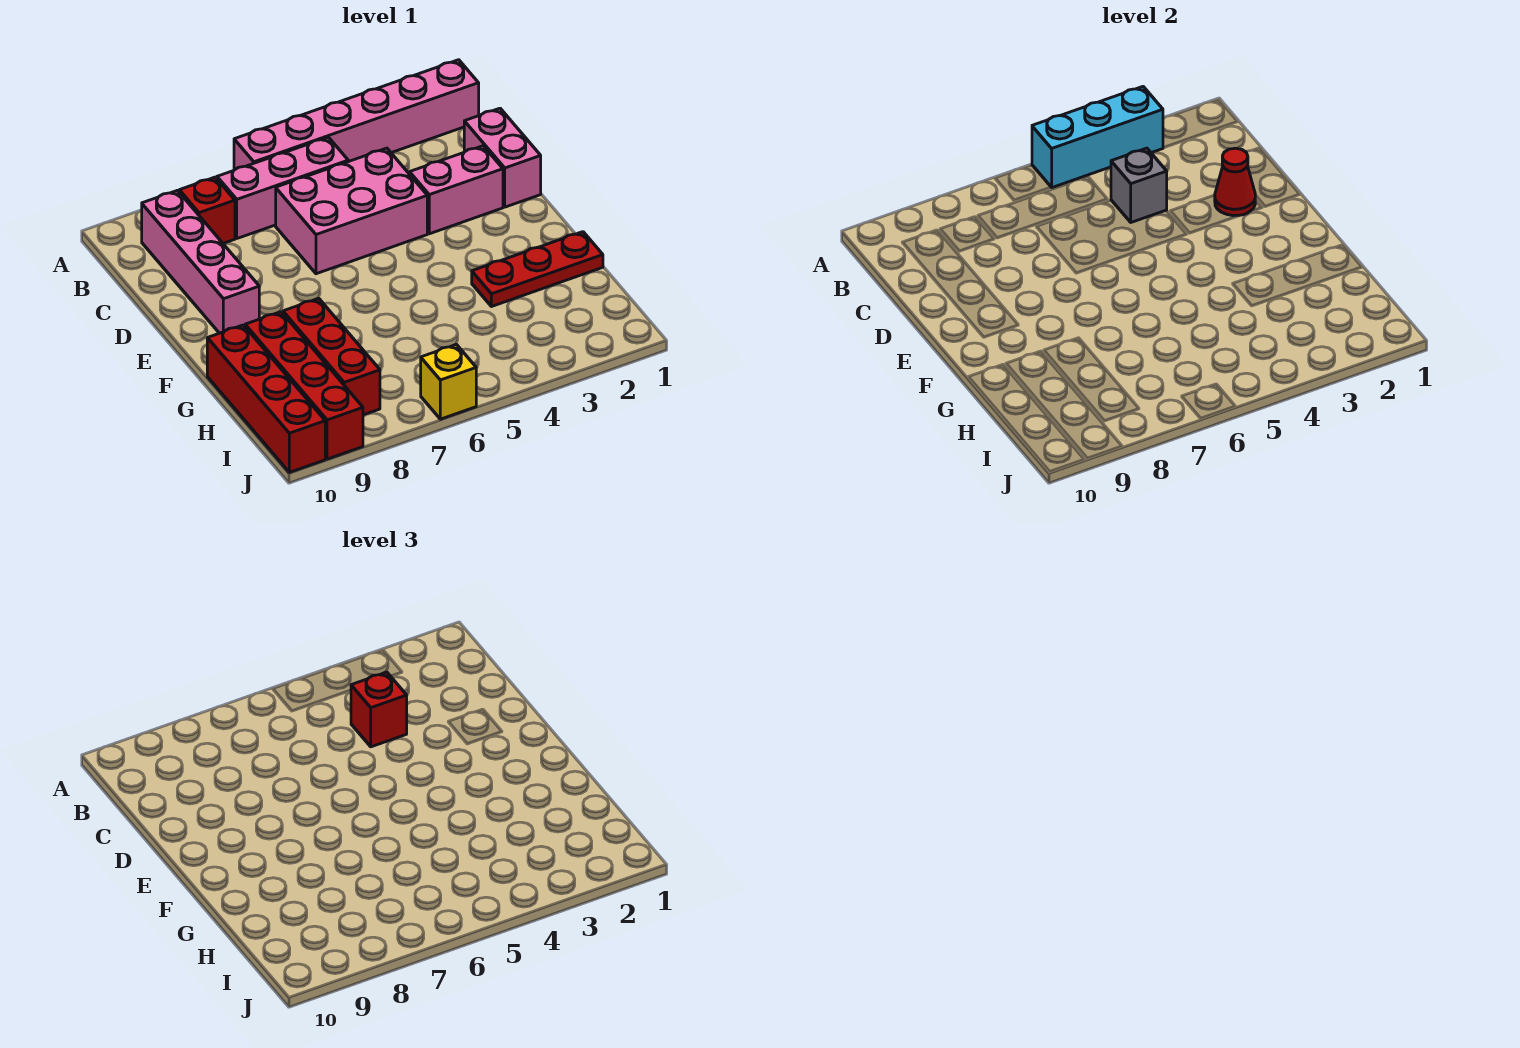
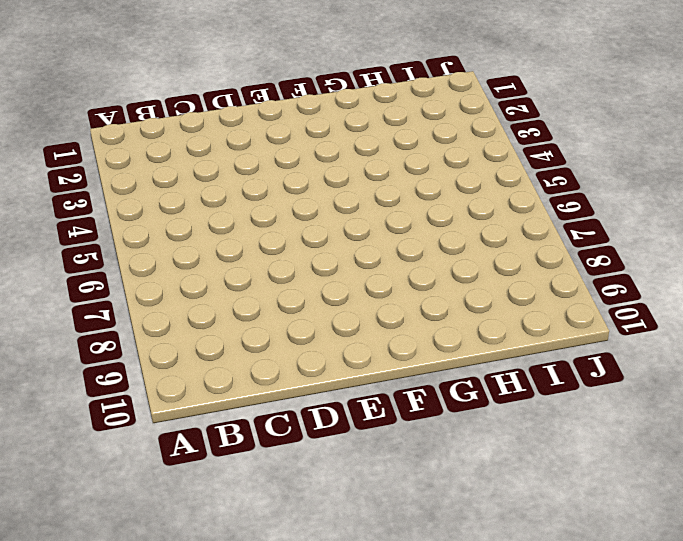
none -> pink 1x6 brick [234,60,479,170]
none -> pink 1x3 brick [217,137,348,238]
none -> red 1x1 brick [179,177,235,243]

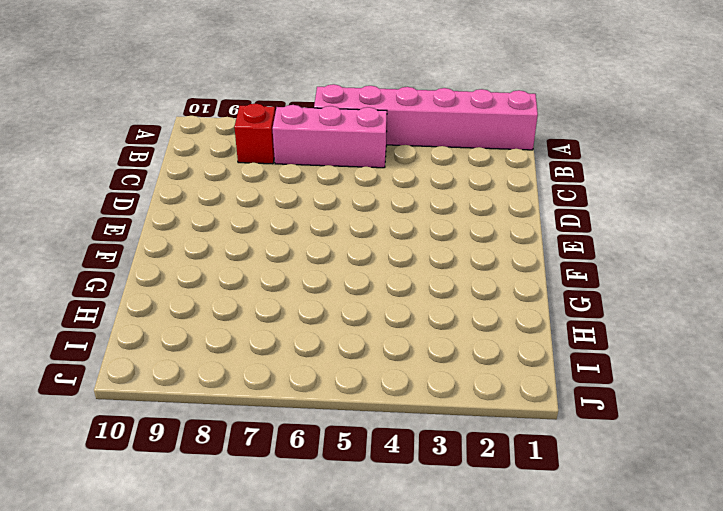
none -> pink 1x4 brick [142,190,259,333]
none -> pink 1x2 brick [464,108,541,207]
none -> pink 2x3 brick [276,148,427,274]

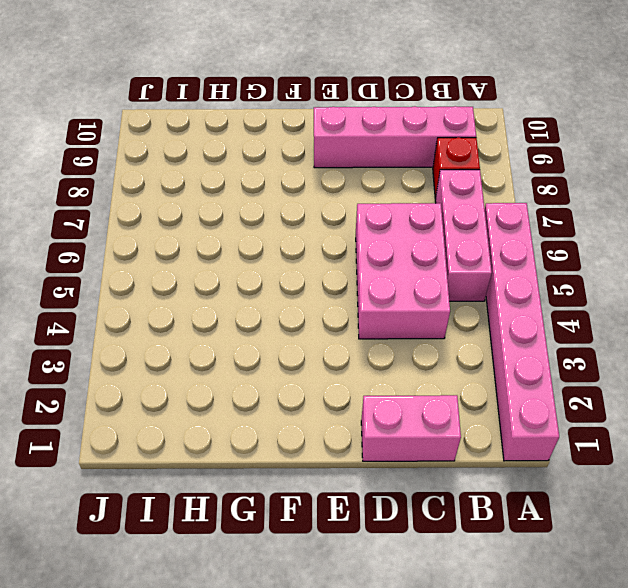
none -> pink 1x2 brick [410,146,503,234]
none -> red 1x3 plate [472,232,603,307]
none -> red 1x3 brick [283,298,380,415]

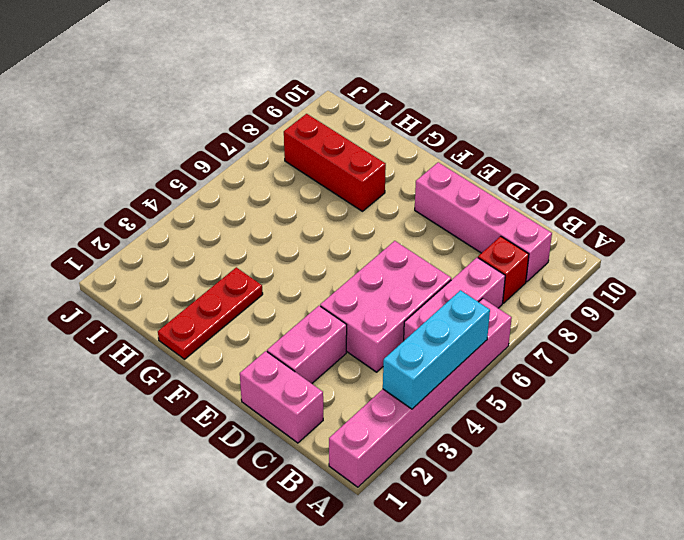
none -> red 1x4 brick [245,312,363,459]
none -> red 1x4 brick [207,325,325,472]
none -> yellow 1x1 brick [421,345,476,419]

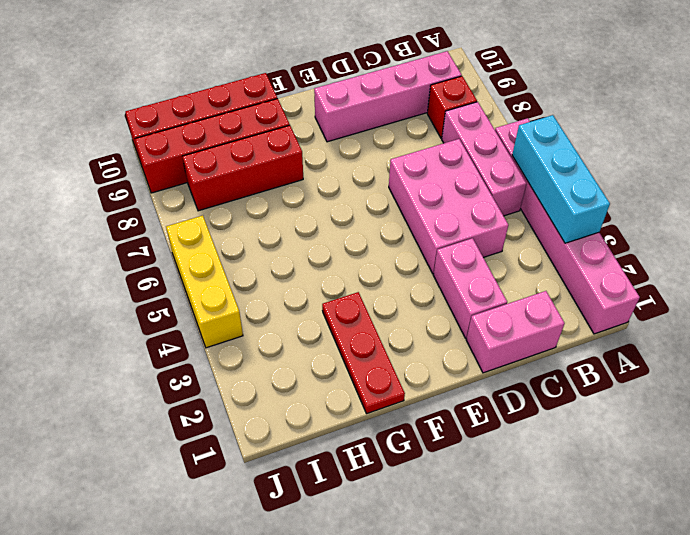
yellow 1x3 brick [166,216,243,348] -> yellow 1x1 brick [421,345,476,419]
none -> grey 1x1 brick [1111,148,1167,222]
none -> red 1x1 cone [1215,148,1255,216]
none -> red 1x1 brick [351,672,407,747]

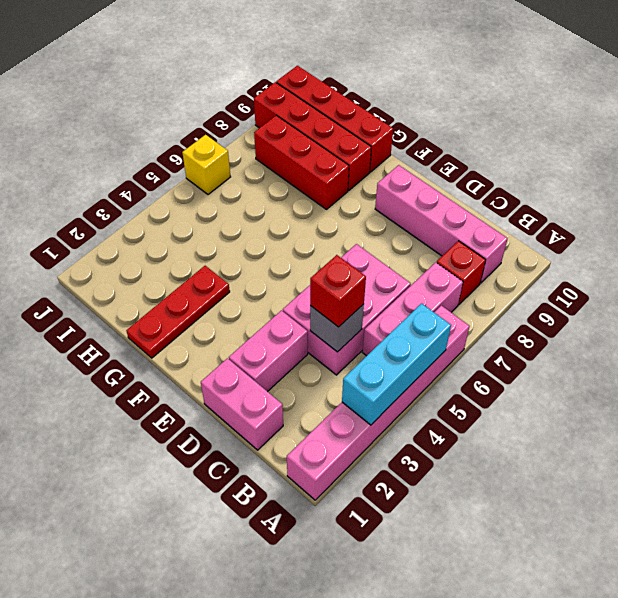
none -> red 1x1 cone [1215,148,1255,216]

